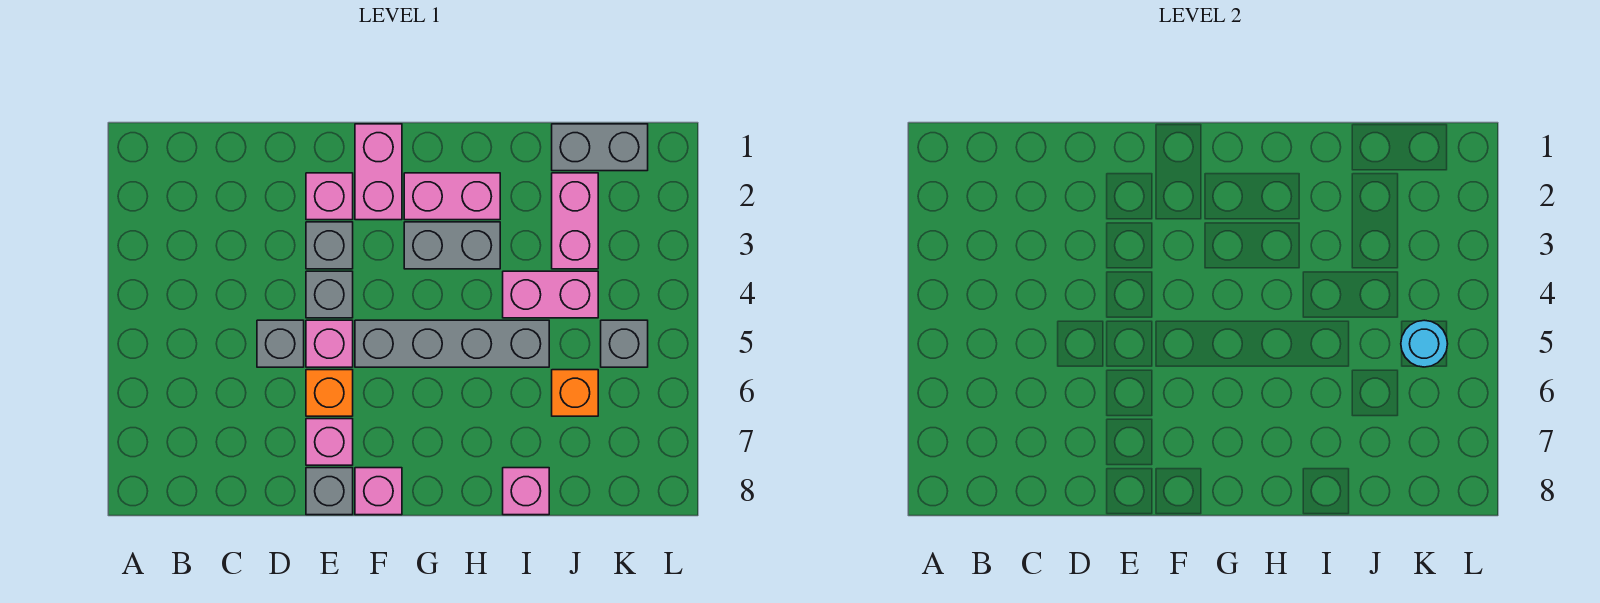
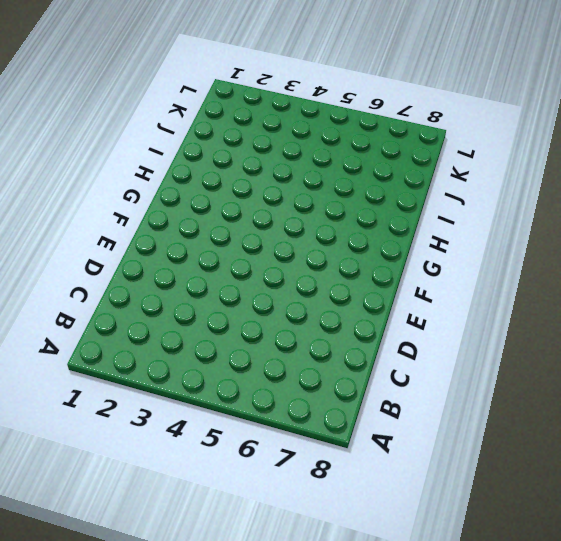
none -> grey 1x1 brick [257,320,304,367]
none -> pink 1x1 brick [306,173,353,220]
none -> grey 1x1 brick [306,222,353,269]

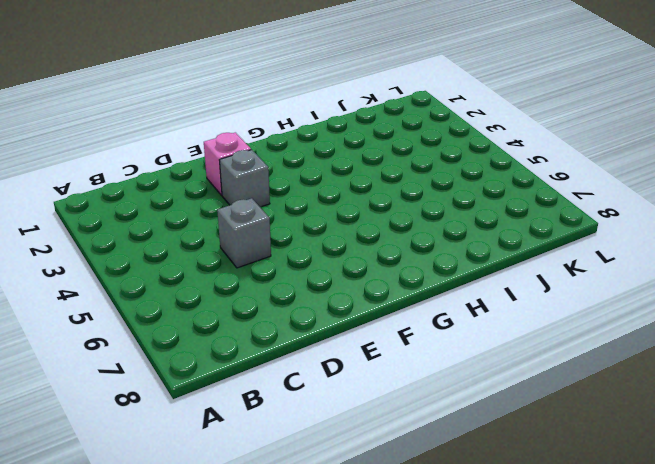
none -> grey 1x1 brick [306,271,353,318]
none -> pink 1x1 brick [306,320,353,367]
none -> orange 1x1 brick [306,370,353,416]

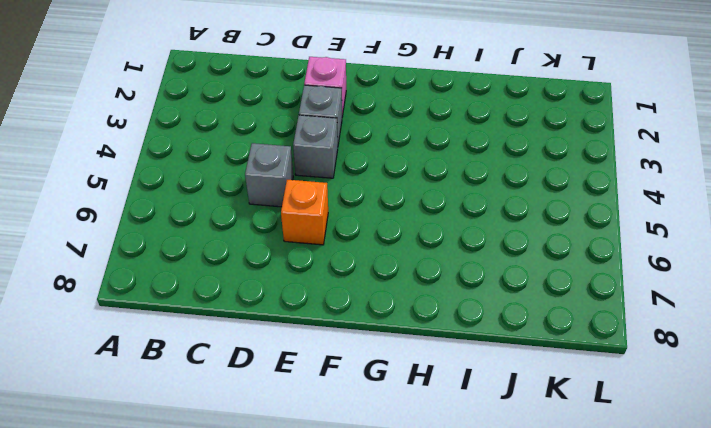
none -> pink 1x1 brick [306,320,353,367]
none -> pink 1x1 brick [306,419,353,465]
none -> grey 1x1 brick [306,468,353,515]

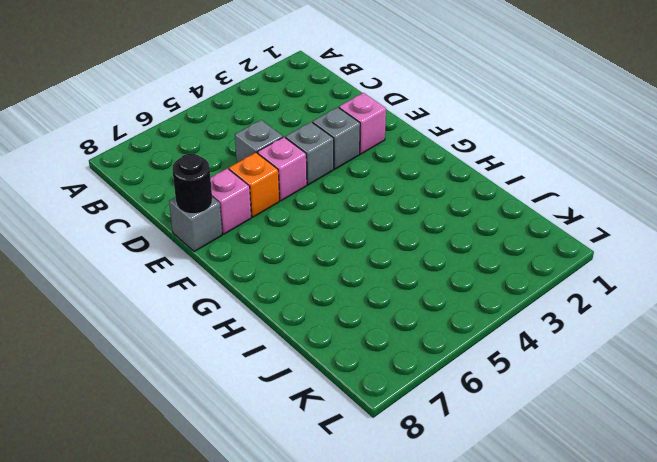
black 1x1 round brick [172,154,212,214] -> none
none -> pink 1x2 brick [355,124,402,220]
none -> grey 1x4 brick [355,320,549,367]
none -> pink 1x1 brick [355,468,402,515]

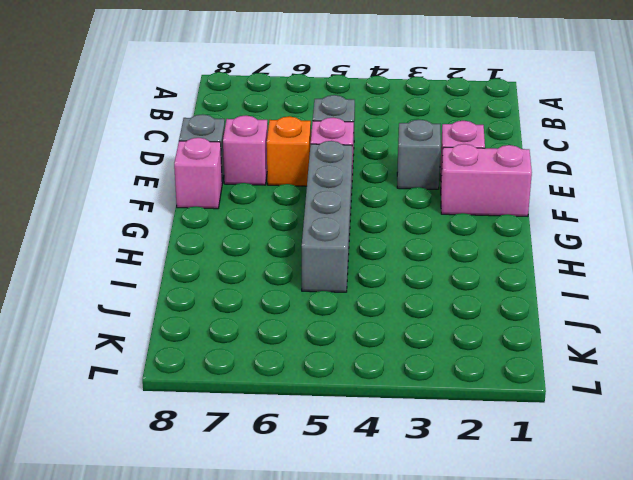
none -> grey 1x1 brick [306,271,353,318]
none -> pink 1x2 brick [404,173,500,220]
none -> grey 1x2 brick [404,222,500,269]

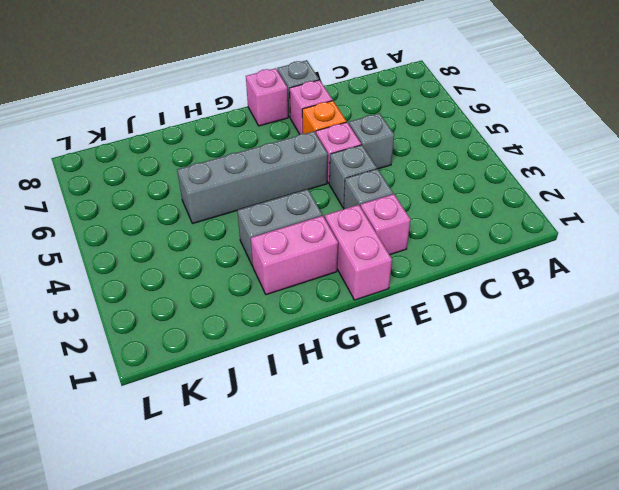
none -> pink 1x2 brick [503,271,598,318]
none -> pink 1x1 brick [503,468,549,515]
none -> grey 1x2 brick [552,124,648,171]

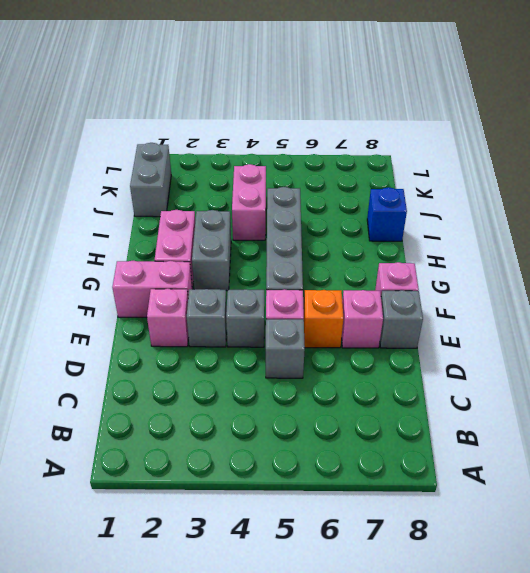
blue 1x1 brick [367,187,407,241] -> pink 1x1 brick [503,468,549,515]
none -> pink 1x2 brick [552,173,598,269]
none -> orange 1x1 brick [552,370,598,416]
none -> grey 1x1 brick [601,320,648,367]

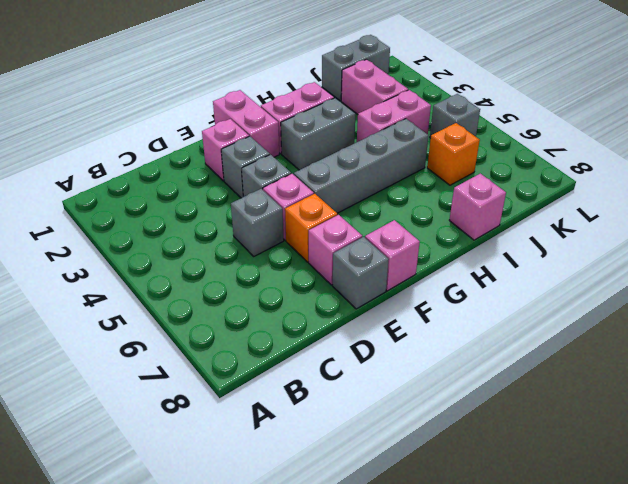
none -> cyan 1x1 round brick [1401,320,1448,367]

